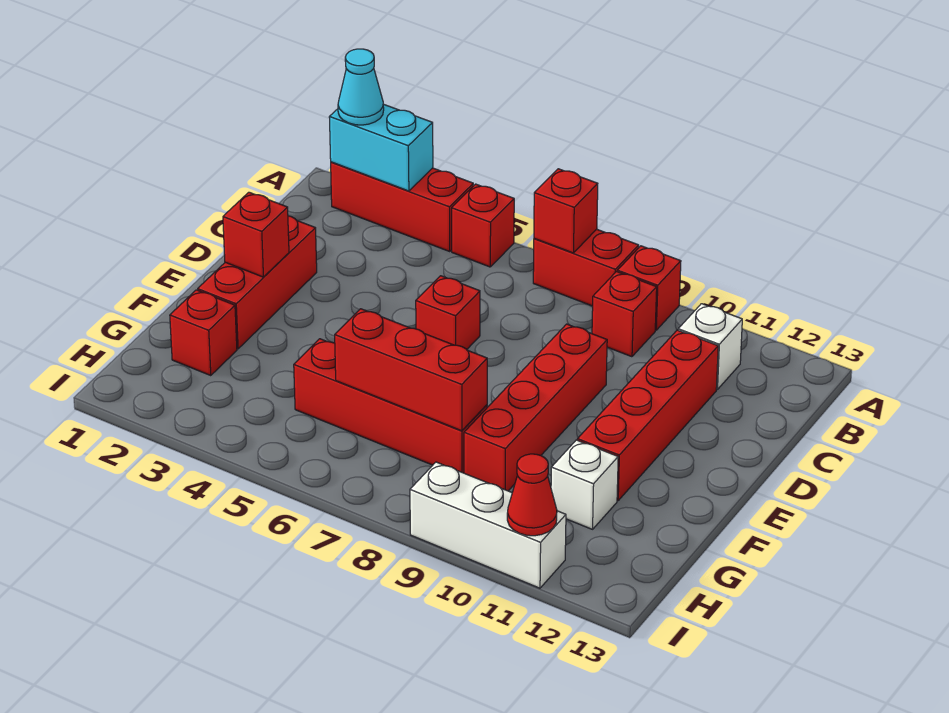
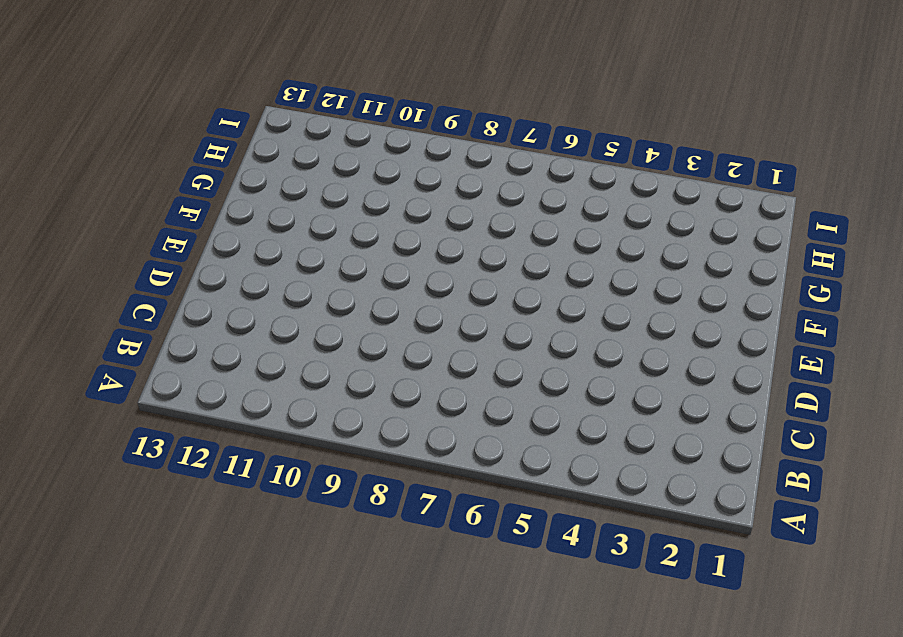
none -> red 1x3 brick [331,162,473,251]
none -> red 1x1 brick [452,184,514,267]
none -> red 1x2 brick [533,229,639,306]

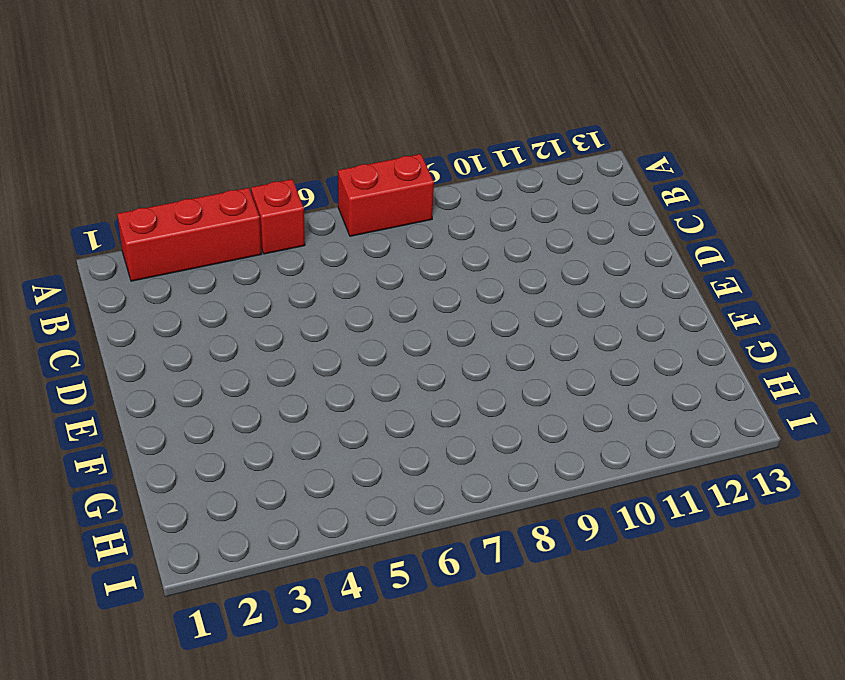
none -> red 1x1 brick [617,246,681,330]
none -> red 1x1 brick [592,272,657,357]
none -> white 1x1 brick [678,304,742,390]

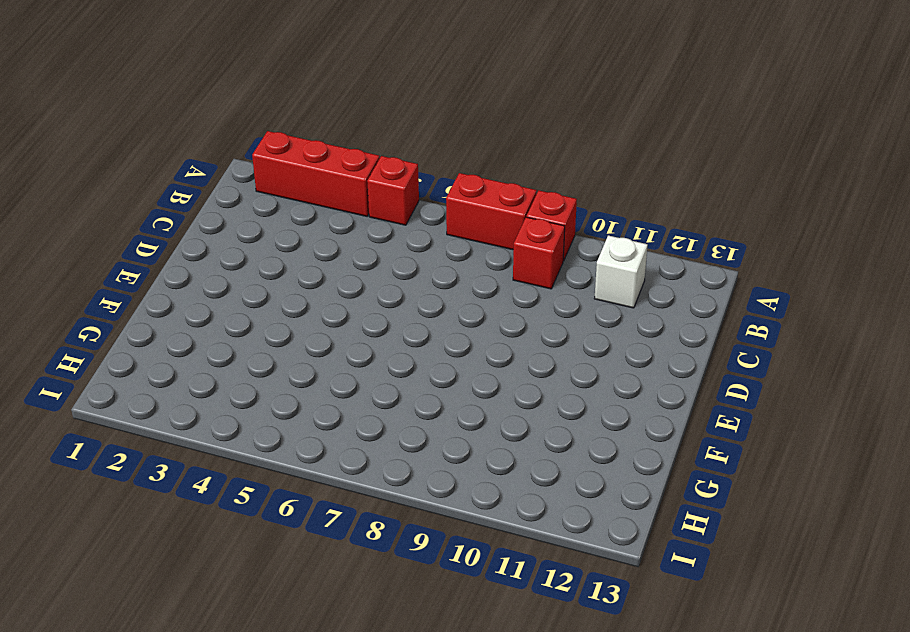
none -> red 1x4 brick [577,330,718,501]
none -> red 1x3 brick [198,216,317,349]
none -> red 1x1 brick [416,276,480,349]

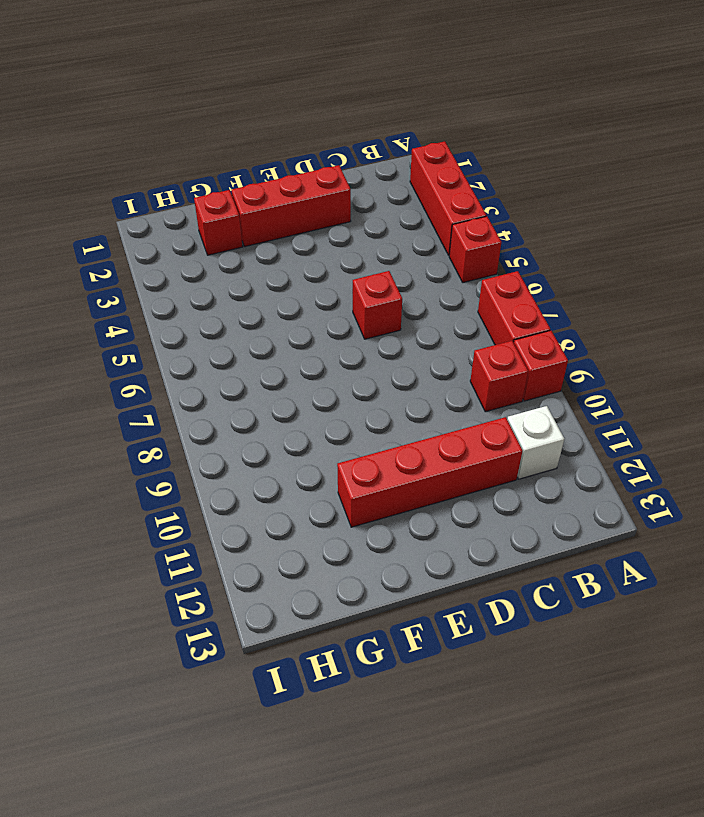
none -> red 1x4 brick [464,324,607,491]
none -> red 1x4 brick [294,339,487,473]
none -> white 1x1 brick [551,440,618,529]

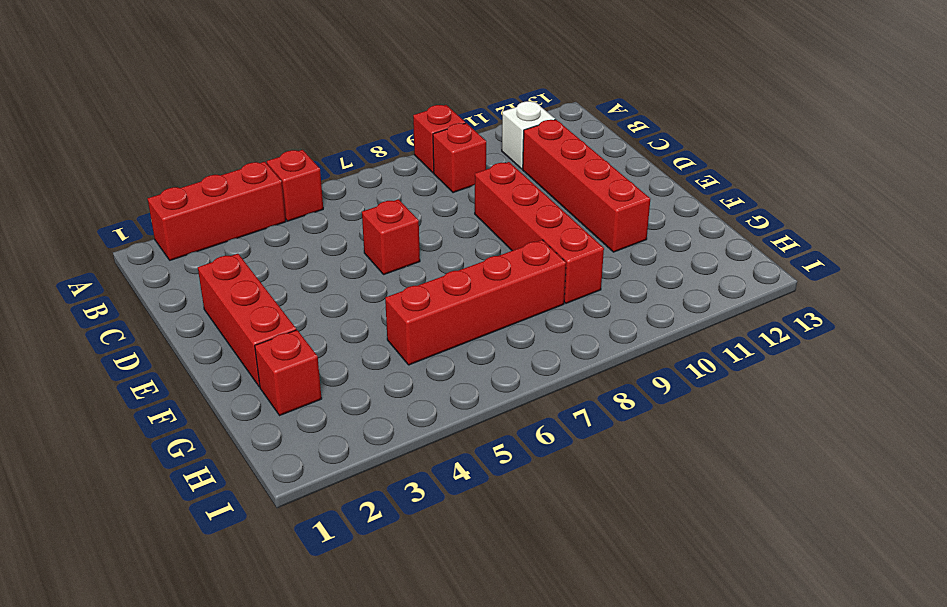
none -> red 1x2 brick [533,229,639,306]
none -> white 1x1 brick [551,440,618,529]
none -> white 1x3 brick [410,462,566,588]

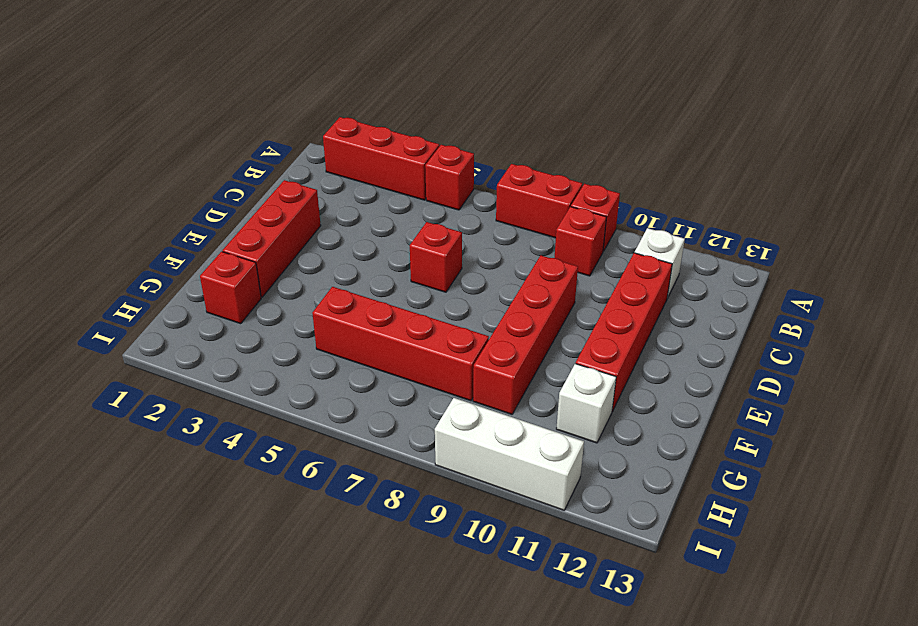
none -> cyan 1x2 brick [329,104,433,191]
none -> red 1x1 brick [534,169,598,253]
none -> red 1x1 brick [223,192,289,277]

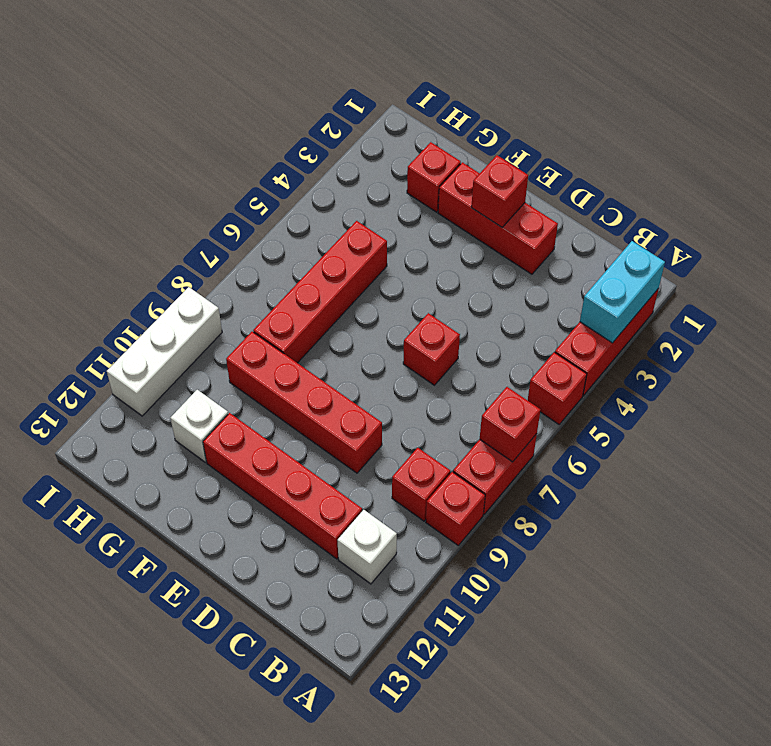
none -> red 1x3 brick [335,309,487,431]
none -> red 1x1 cone [507,454,557,536]
none -> cyan 1x1 cone [338,49,384,125]

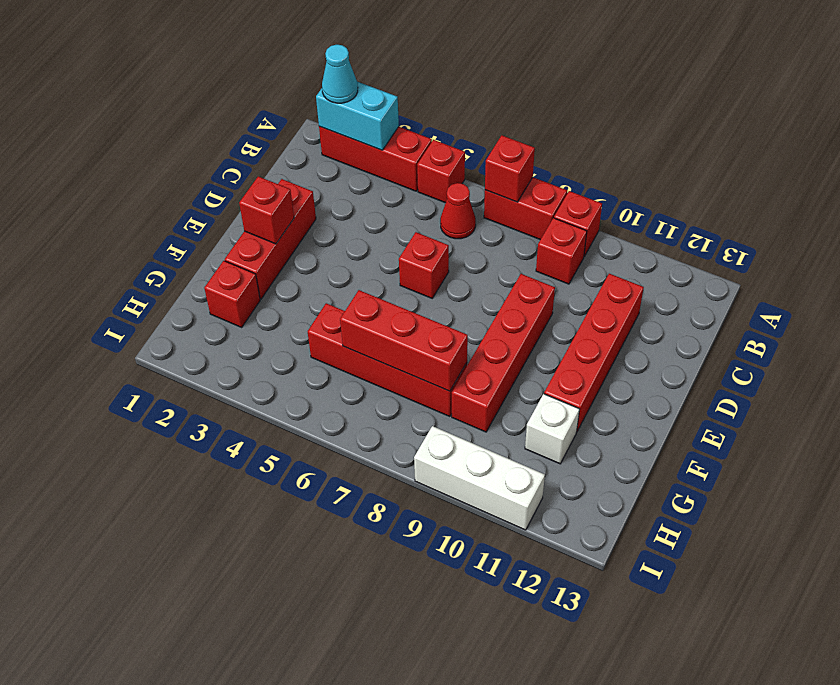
red 1x1 cone [440,183,476,239] -> red 1x1 cone moved to [507,454,557,536]
none -> white 1x1 brick [678,304,742,390]

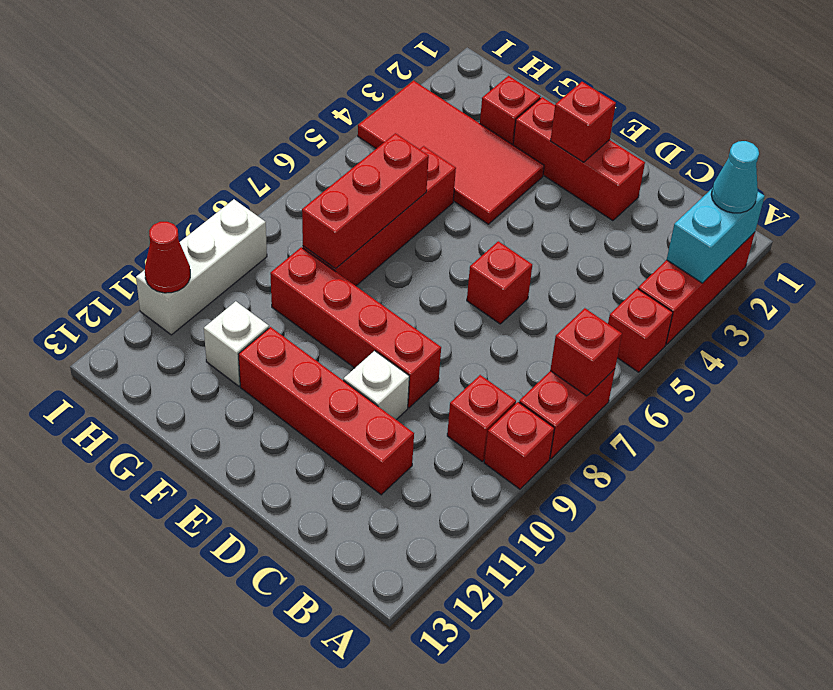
white 1x1 brick [343,351,409,420] -> white 1x1 brick moved to [678,304,742,390]
red 2x4 tile [358,81,544,224] -> none

